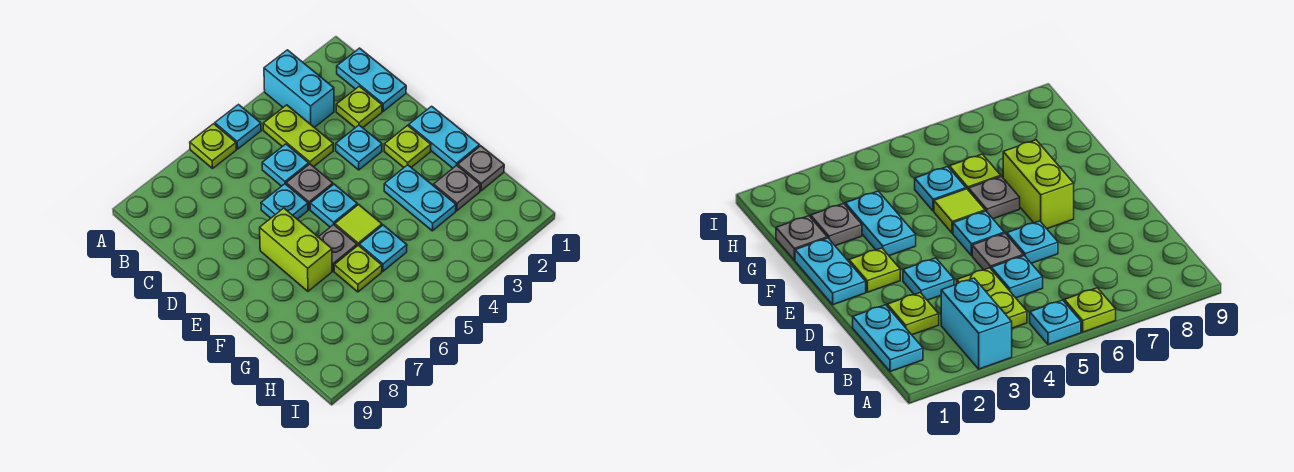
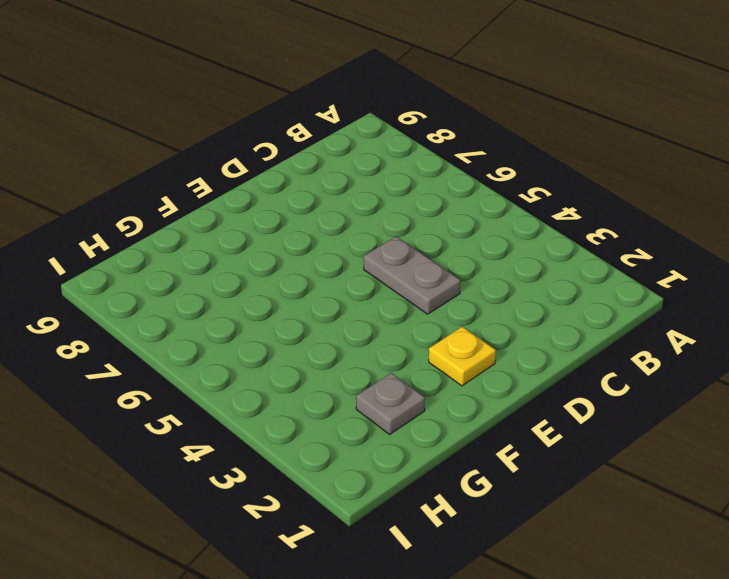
grey 1x2 plate [364,237,460,314] -> grey 1x1 plate [286,164,333,209]
yellow 1x1 plate [429,327,496,386] -> lime 1x1 plate [384,126,431,167]
none -> cyan 1x2 brick [264,50,334,127]
none -> cyan 1x1 plate [215,105,261,149]
none -> lime 1x1 plate [190,124,236,168]

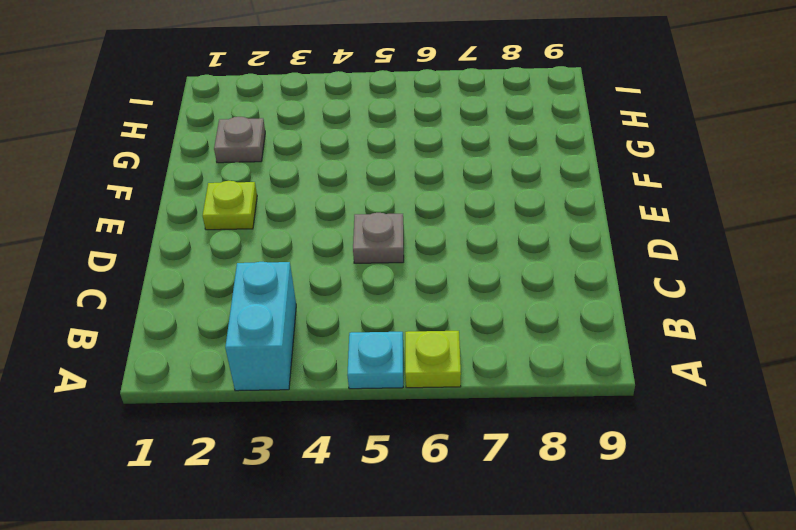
none -> cyan 1x2 plate [337,48,406,111]
none -> lime 1x2 plate [263,105,333,167]
none -> lime 1x1 plate [336,86,382,128]

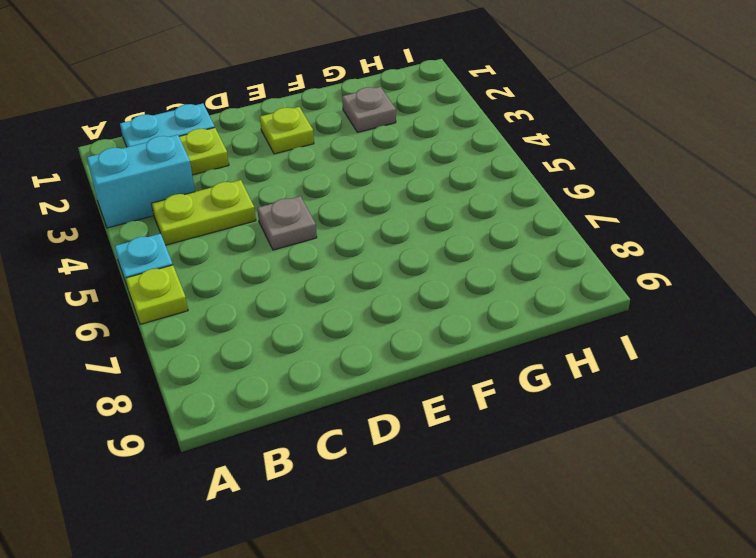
none -> cyan 1x1 plate [262,144,309,186]
none -> cyan 1x1 plate [336,125,382,170]
none -> cyan 1x1 plate [261,184,308,219]

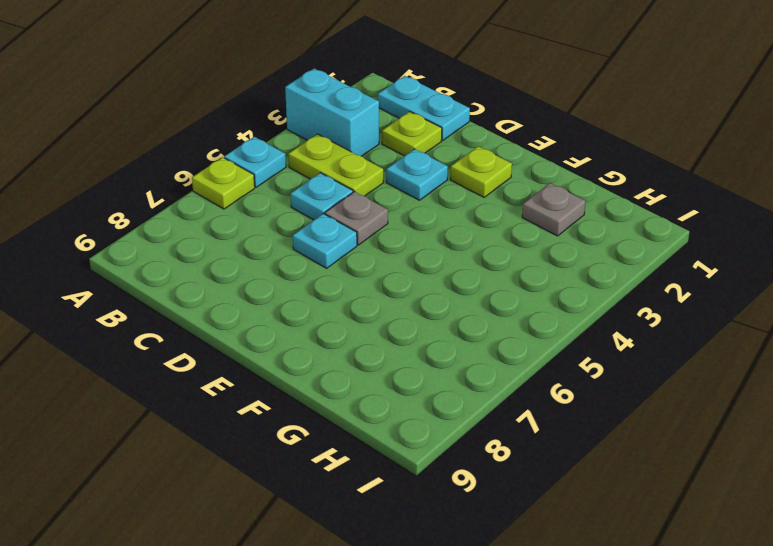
none -> cyan 1x2 plate [409,106,480,168]
none -> cyan 1x1 plate [310,184,357,227]
none -> lime 1x2 brick [260,208,332,291]

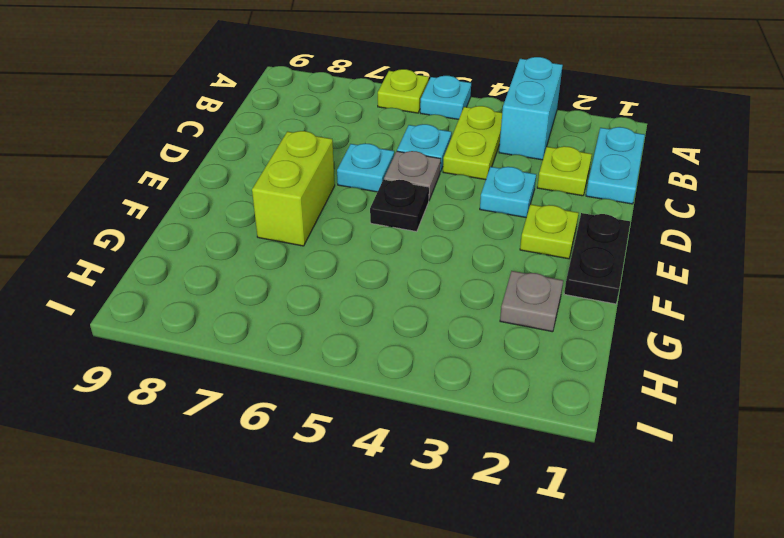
black 1x2 plate [564,213,630,304] -> cyan 1x2 plate [409,106,480,168]
black 1x1 plate [370,180,429,232] -> cyan 1x1 plate [310,184,357,227]
none -> cyan 1x2 plate [384,165,456,231]
none -> lime 1x1 tile [335,205,382,246]
none -> grey 1x1 plate [319,225,357,271]

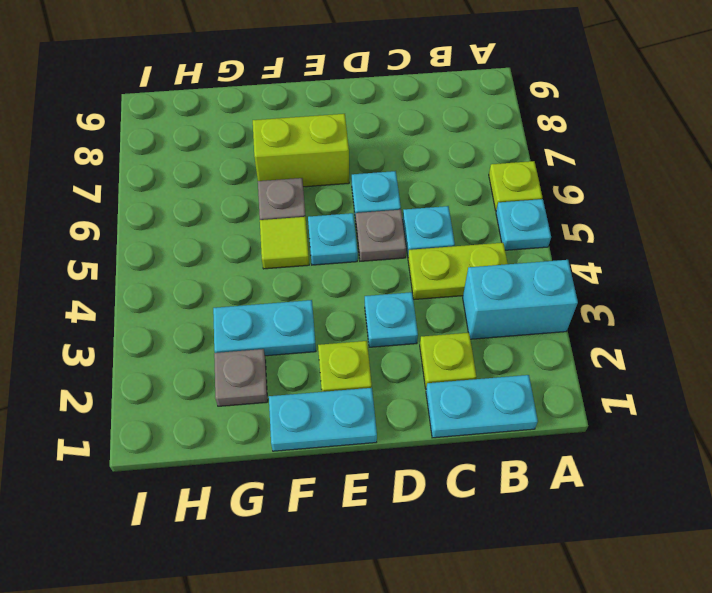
none -> grey 1x1 plate [458,146,504,191]
none -> cyan 1x1 plate [359,225,407,271]
none -> lime 1x1 plate [334,245,382,292]

